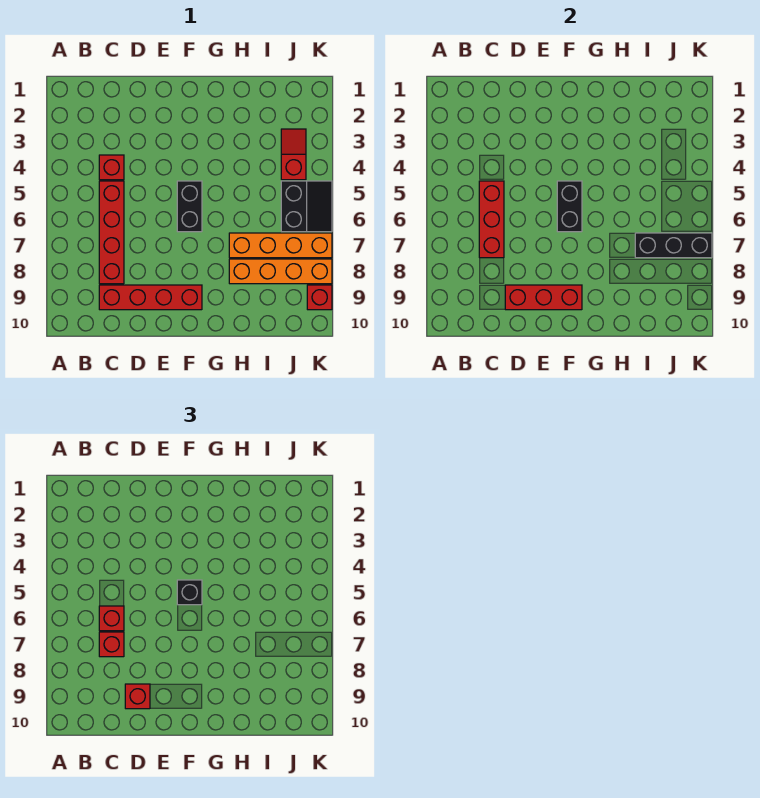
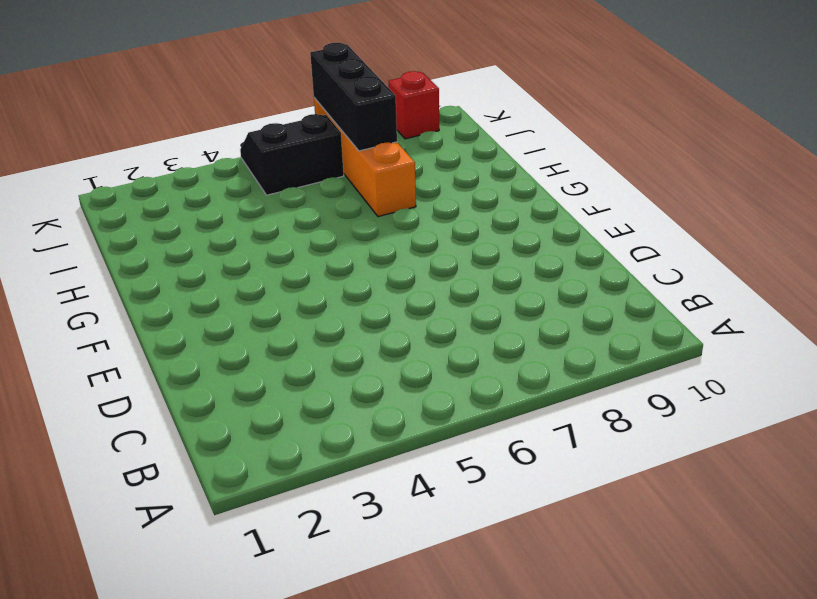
none -> red 1x1 brick [99,155,124,180]
none -> red 1x4 brick [99,181,124,284]
none -> red 1x4 brick [99,285,202,310]

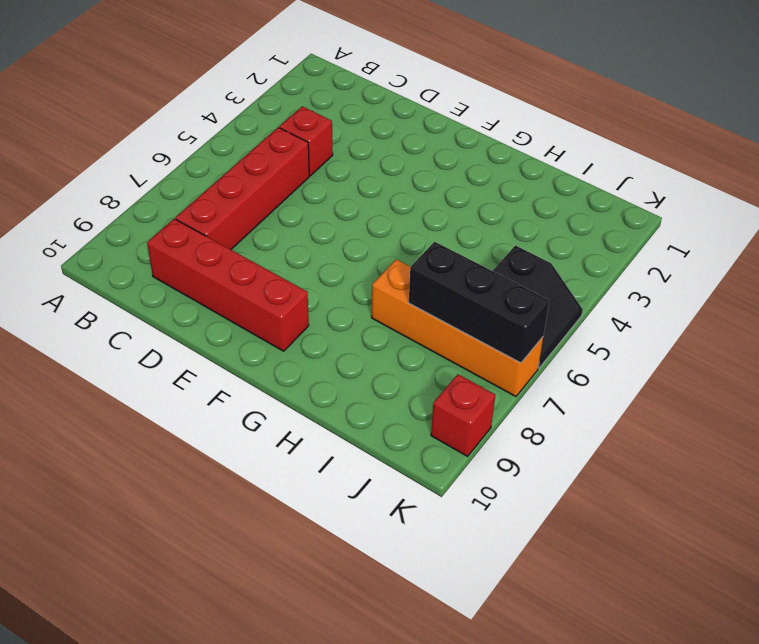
none -> black 1x2 brick [177,181,202,232]
none -> orange 1x4 brick [229,259,332,284]
none -> red 1x2 slope [281,129,306,180]

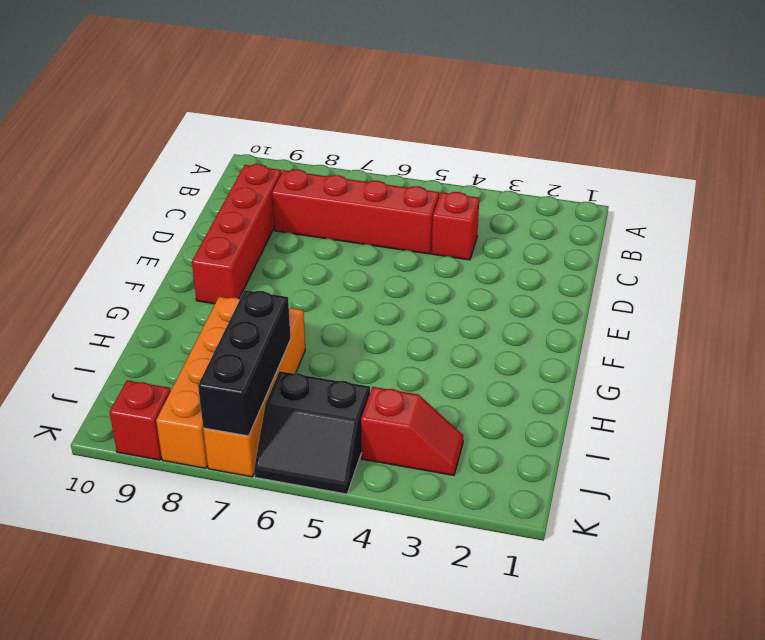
none -> black 1x2 brick [177,181,202,232]
none -> red 1x3 brick [479,181,504,258]
none -> red 1x3 brick [505,285,582,310]

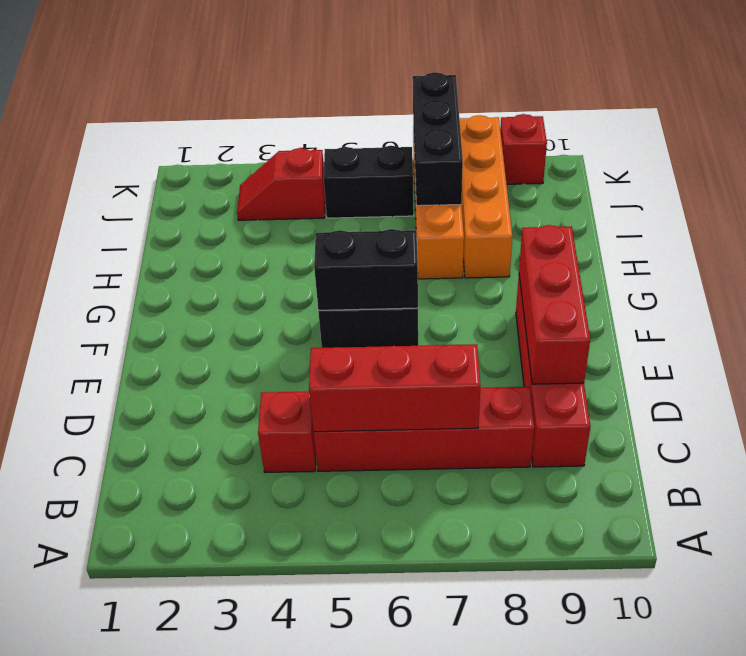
none -> red 1x1 brick [99,606,124,631]
none -> red 1x1 brick [99,632,124,657]
none -> red 1x1 brick [125,684,150,709]

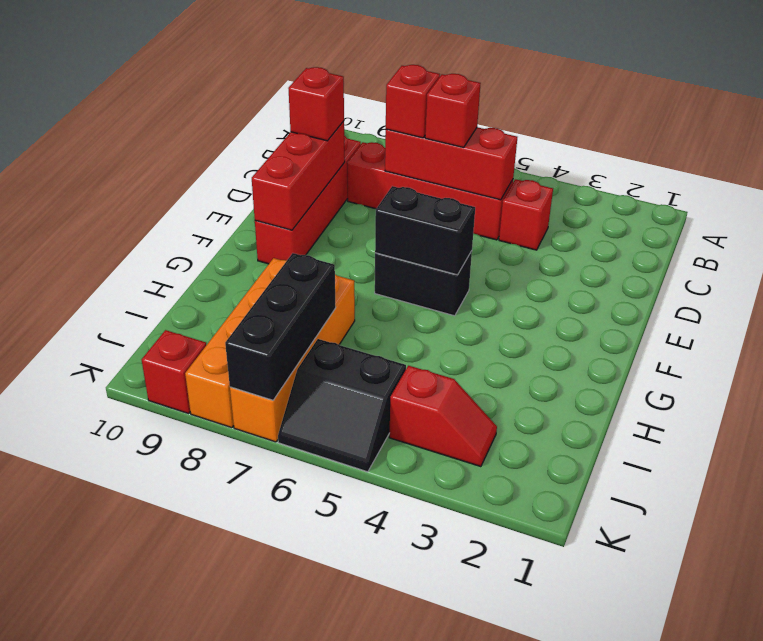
none -> black 1x1 brick [177,580,202,605]

